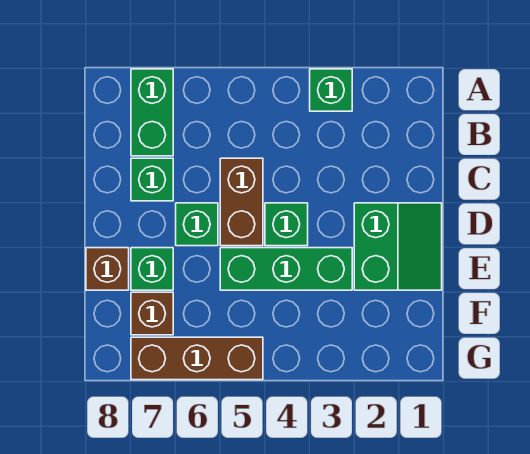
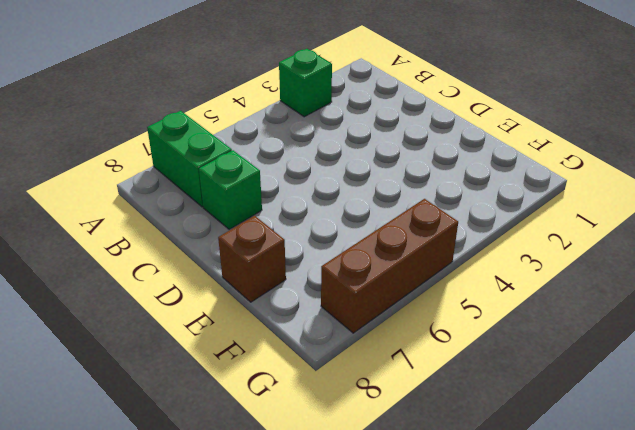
none -> brown 1x2 brick [220,158,263,246]
none -> green 2x2 slope [354,203,442,290]
none -> green 1x1 brick [265,203,308,246]

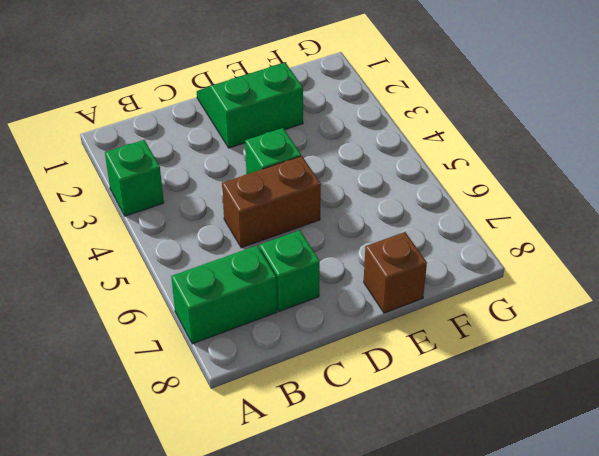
none -> green 1x1 brick [176,203,218,246]
none -> green 1x3 brick [220,248,352,290]
none -> green 1x1 brick [131,248,173,290]

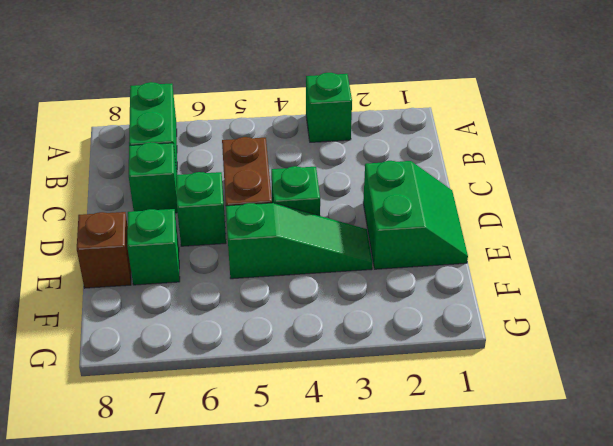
green 1x3 slope [226,203,372,279] -> green 1x3 brick [220,248,352,290]
none -> brown 1x1 brick [131,292,173,335]
none -> brown 1x3 brick [131,337,263,380]

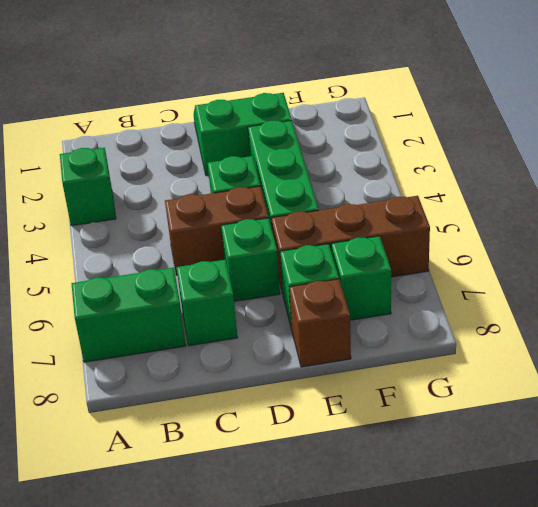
brown 1x3 brick [271,196,430,293] -> brown 1x3 brick turned to [131,337,263,380]
green 1x1 brick [331,236,391,320] -> brown 1x1 brick [131,292,173,335]

